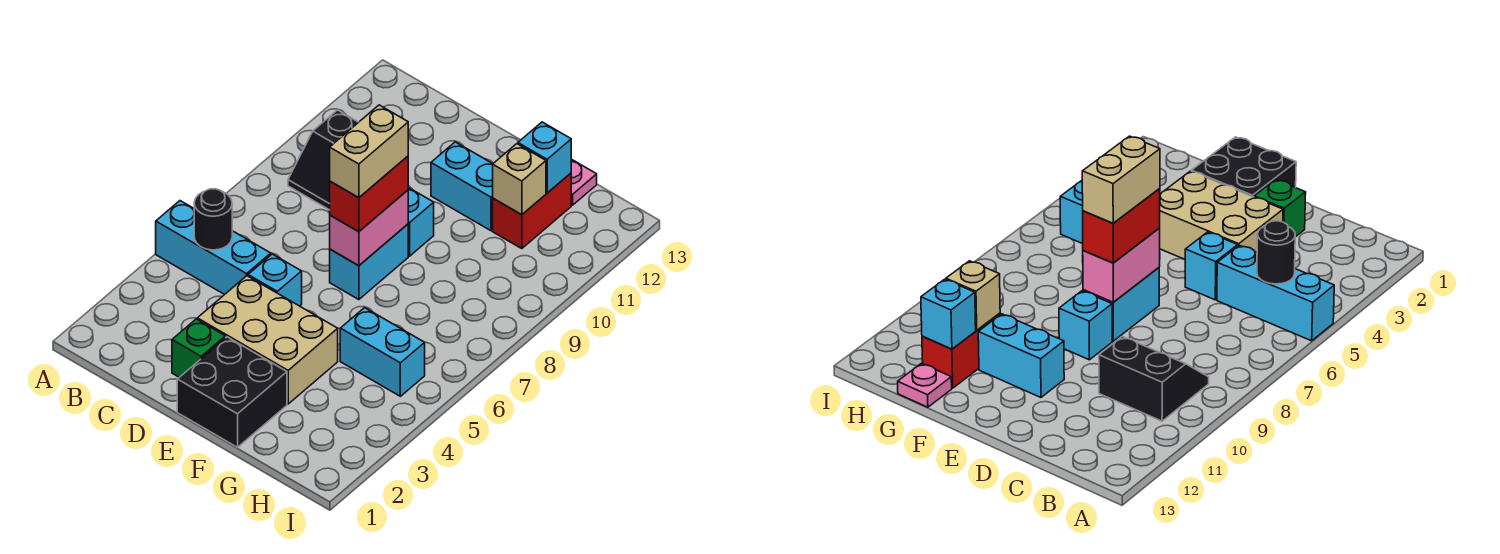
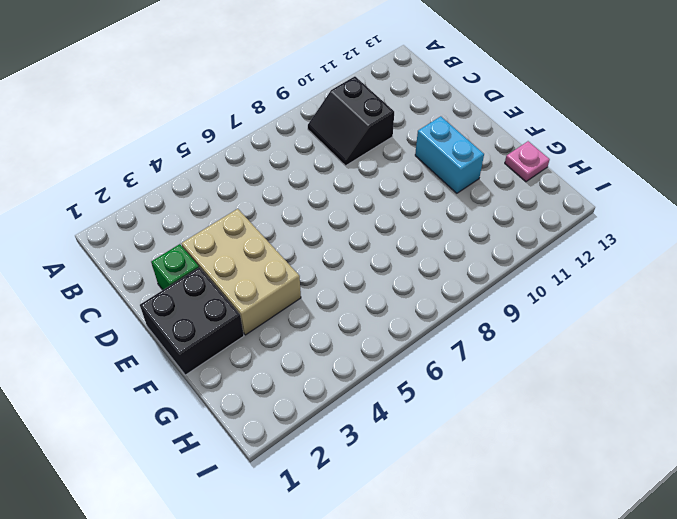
none -> cyan 1x3 brick [156,201,271,295]
none -> cyan 1x1 brick [248,254,302,306]
none -> cyan 1x2 brick [330,224,408,300]

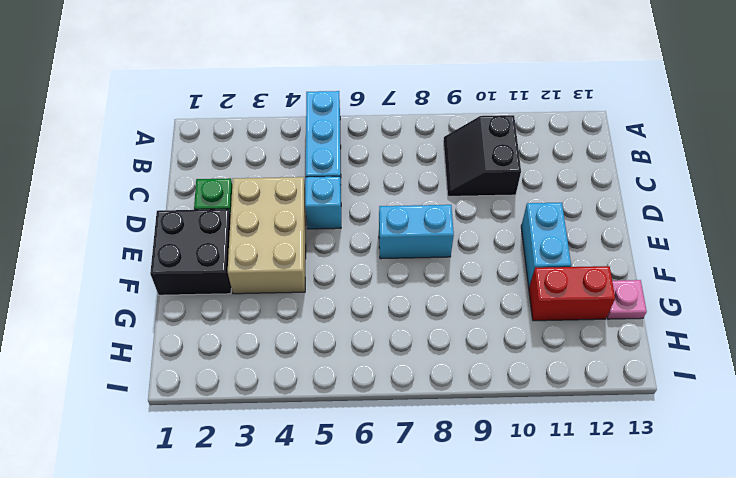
none -> cyan 1x1 brick [408,188,434,256]
none -> cyan 1x2 brick [340,308,425,396]
none -> black 1x1 round brick [194,189,232,250]

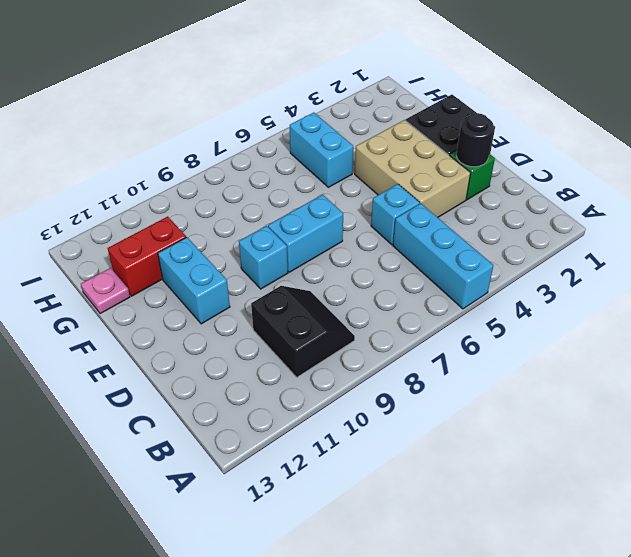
black 1x1 round brick [457,113,494,167] -> black 1x1 round brick moved to [194,189,232,250]
none -> pink 1x2 brick [330,190,408,266]
none -> tan 1x1 brick [493,144,546,215]
none -> cyan 1x1 brick [518,122,571,193]

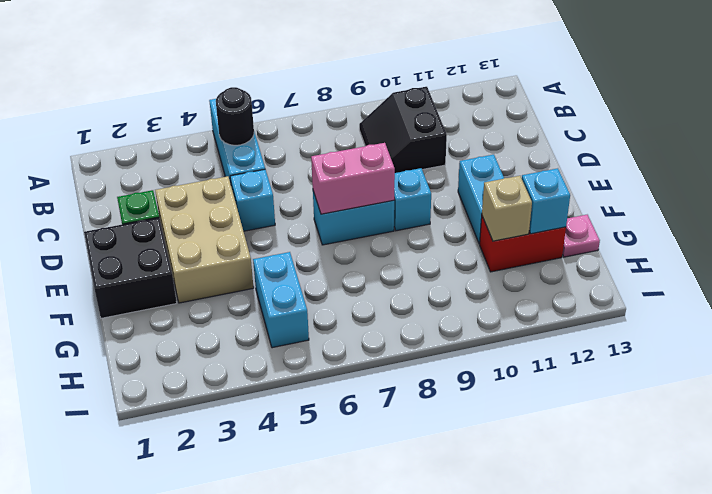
none -> red 1x2 brick [330,156,408,232]
none -> tan 1x2 brick [330,105,408,198]

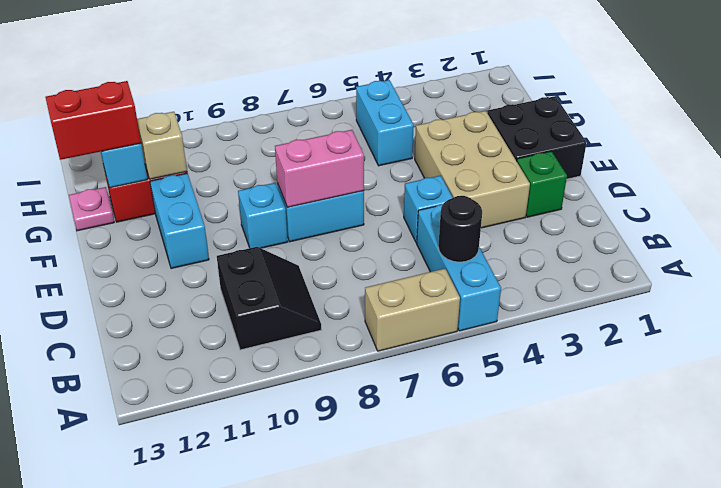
tan 1x2 brick [365,269,460,351] -> tan 1x2 brick moved to [330,105,408,198]
red 1x2 brick [46,81,141,160] -> red 1x2 brick moved to [330,156,408,232]

